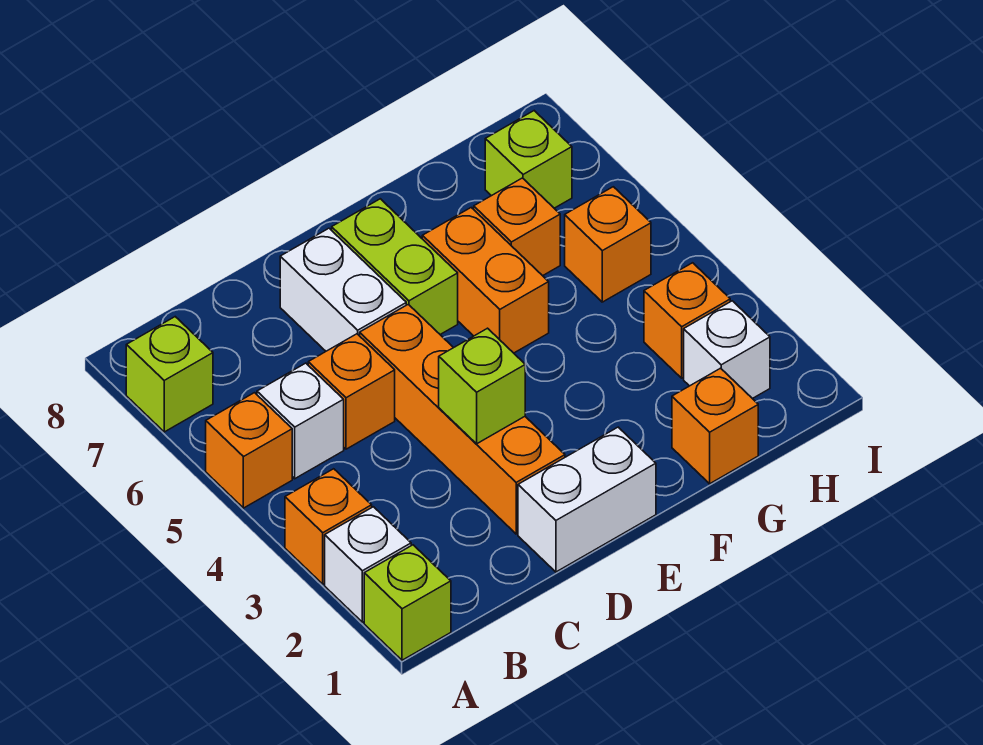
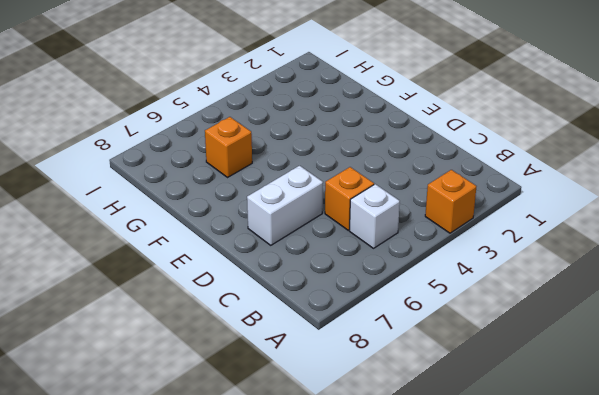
none -> lime 1x1 brick [364,545,451,660]
none -> white 1x1 brick [325,507,411,622]
none -> orange 1x1 brick [206,393,292,508]

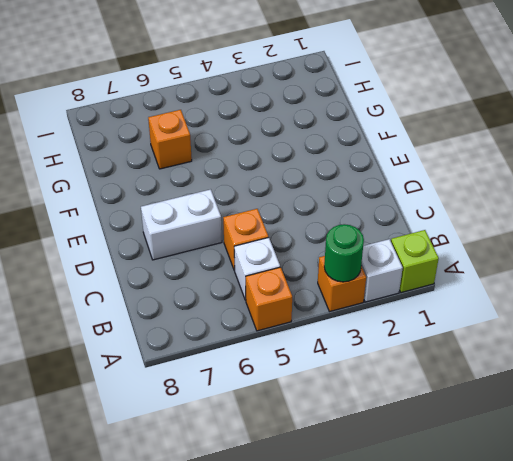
green 1x1 round brick [324,224,364,282] -> none
none -> lime 1x1 brick [126,317,213,432]
none -> white 1x2 brick [518,427,656,572]
none -> orange 1x4 brick [360,304,565,534]

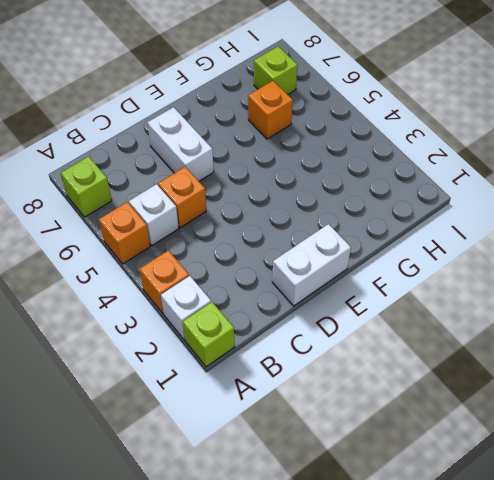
none -> orange 1x4 brick [360,304,565,534]
none -> lime 1x2 brick [332,199,458,334]
none -> orange 1x2 brick [422,208,549,353]

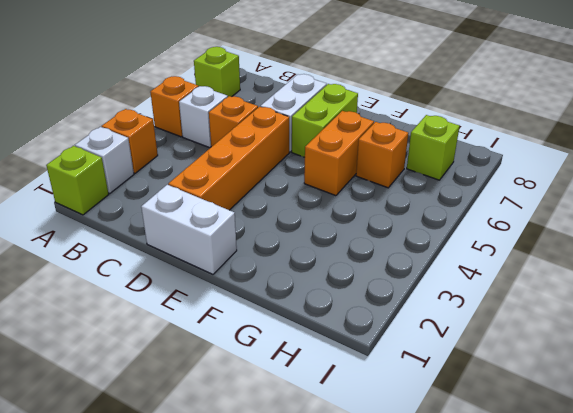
none -> orange 1x1 brick [672,368,758,484]
none -> white 1x1 brick [684,301,770,399]
none -> orange 1x1 brick [644,263,730,378]

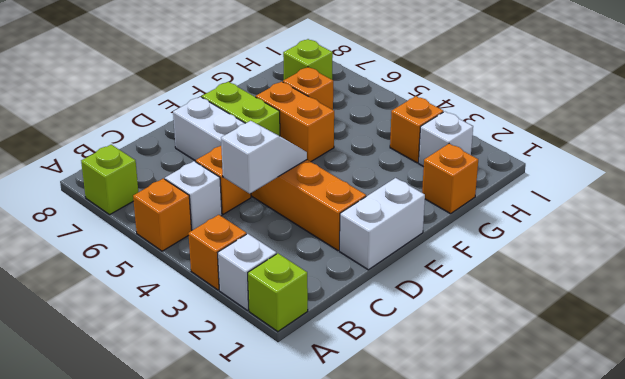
white 1x2 slope [221,121,307,194] -> none
none -> orange 1x1 brick [565,187,651,302]
none -> lime 1x1 brick [439,328,525,444]

